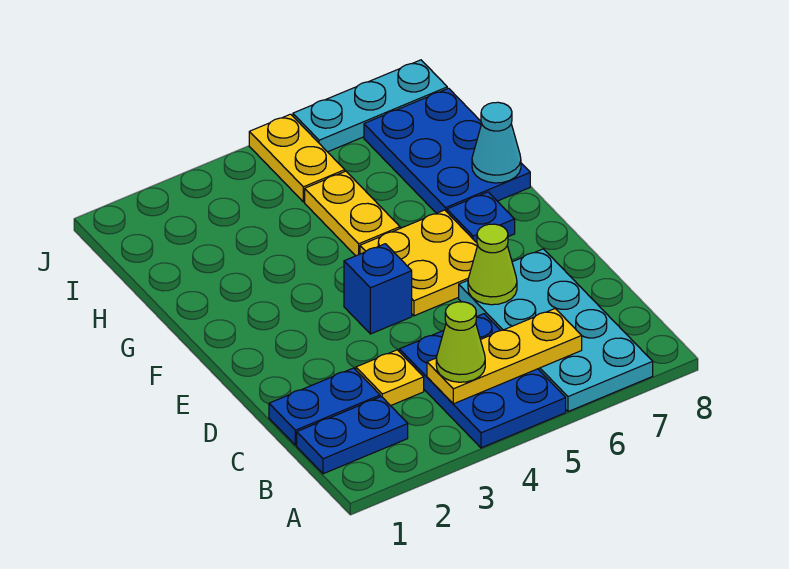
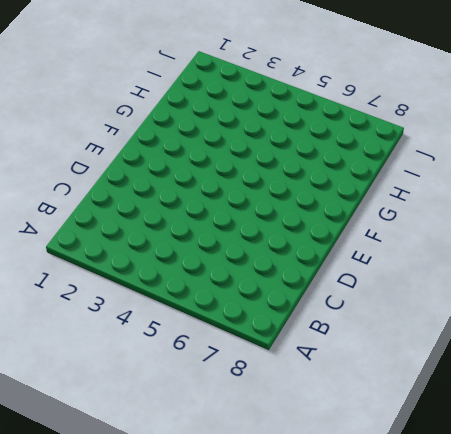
none -> blue 2x3 plate [399,314,566,448]
none -> cyan 2x4 plate [459,249,653,412]
none -> blue 1x2 plate [297,397,408,474]

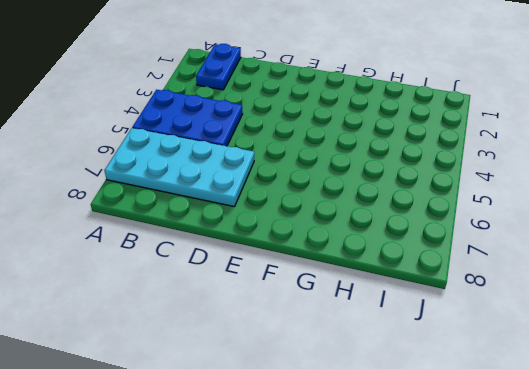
none -> blue 1x2 plate [269,368,380,445]
none -> yellow 1x1 plate [356,350,424,406]
none -> blue 1x1 brick [344,244,412,334]

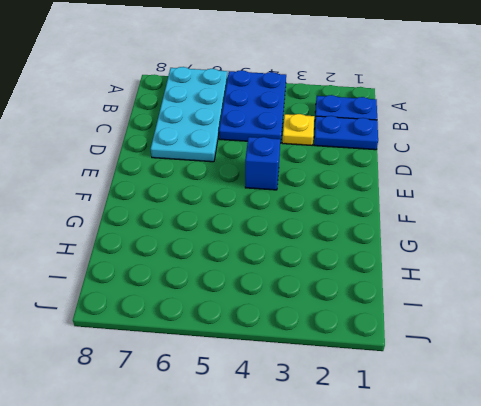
none -> yellow 2x2 plate [360,210,478,316]
none -> blue 1x1 plate [447,192,515,243]
none -> yellow 1x2 plate [305,171,400,256]

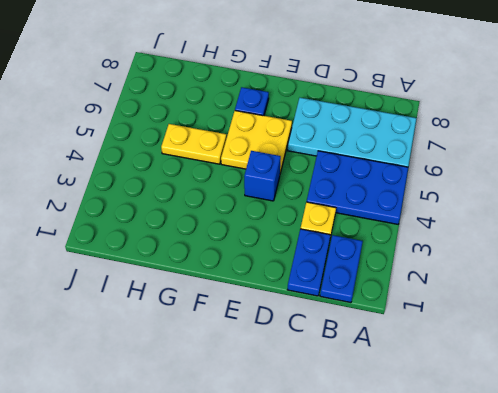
none -> blue 2x3 plate [364,88,530,213]
none -> yellow 1x2 plate [249,114,345,202]
none -> cyan 1x3 plate [293,60,447,152]

